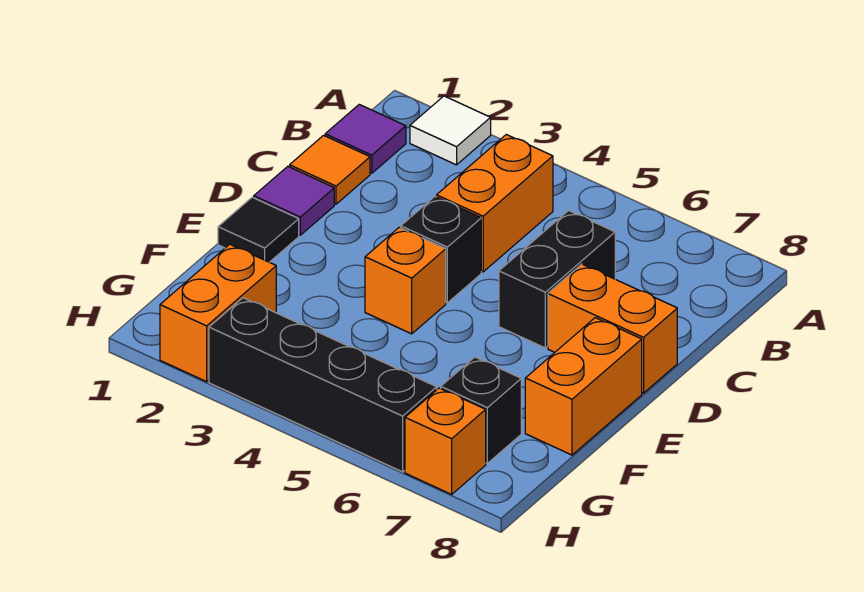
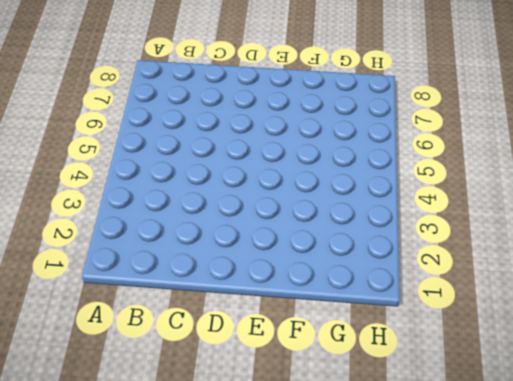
none -> white 1x1 tile [410,96,491,165]
none -> purple 1x1 tile [325,104,406,173]
none -> orange 1x2 brick [437,135,553,272]

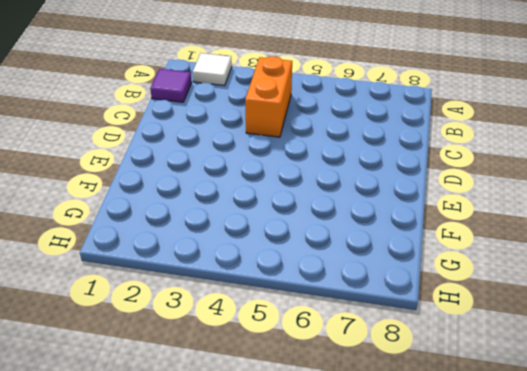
none -> orange 1x1 tile [290,135,370,204]
none -> black 1x2 brick [499,211,615,348]
none -> purple 1x1 tile [254,166,334,235]

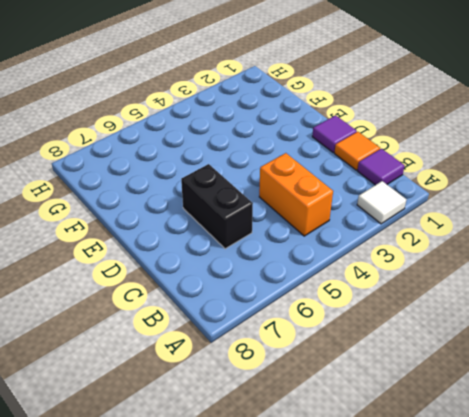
none -> black 1x1 brick [401,197,481,303]
none -> orange 1x2 brick [548,264,677,393]
none -> black 1x1 tile [218,197,299,262]

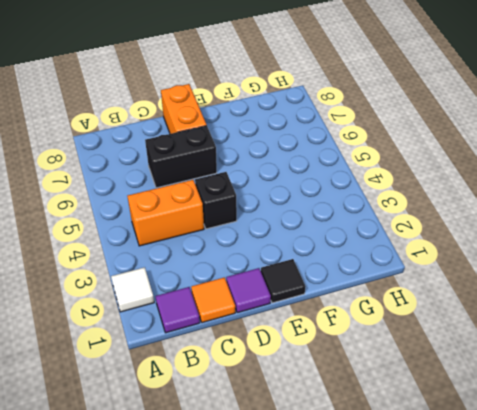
none -> orange 1x1 brick [365,227,446,334]
none -> orange 1x2 brick [525,318,642,455]
none -> orange 1x2 brick [160,244,276,382]

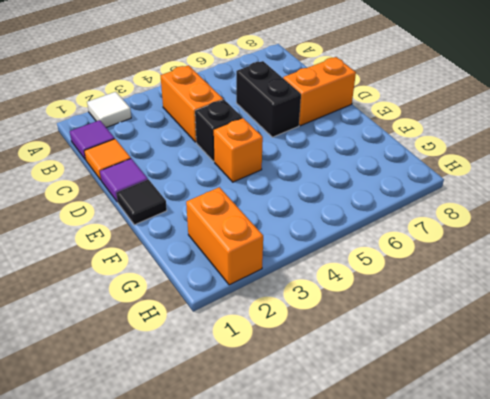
none -> orange 1x2 brick [525,318,642,455]
none -> black 1x1 brick [441,357,521,463]
none -> black 1x4 brick [209,298,437,472]

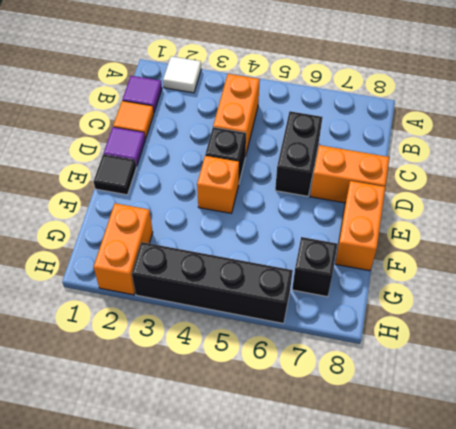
none -> orange 1x1 brick [405,388,486,494]

